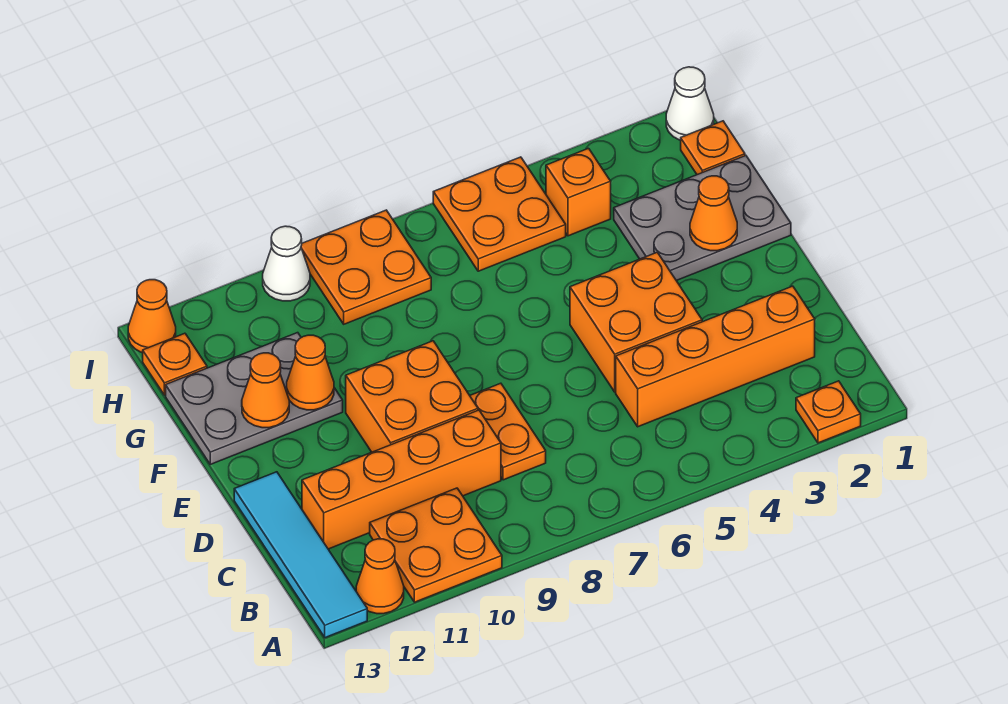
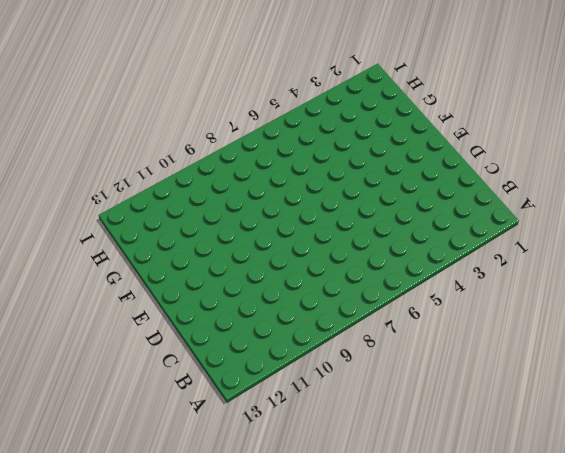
none -> orange 1x1 plate [796,381,861,443]
none -> orange 2x2 plate [370,488,502,602]
none -> orange 1x1 cone [356,539,404,614]

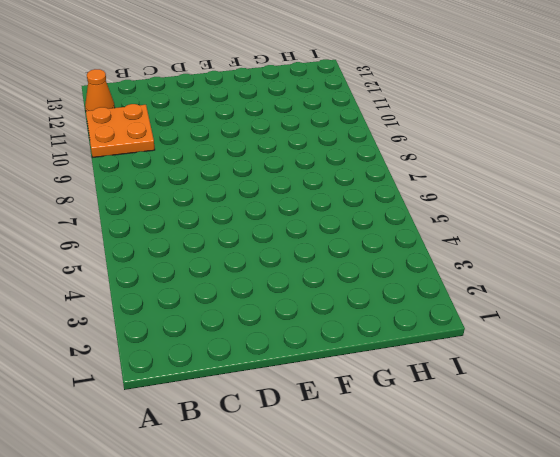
none -> orange 1x1 plate [796,381,861,443]
none -> cyan 1x4 tile [234,472,367,638]
none -> orange 1x4 brick [616,286,815,427]

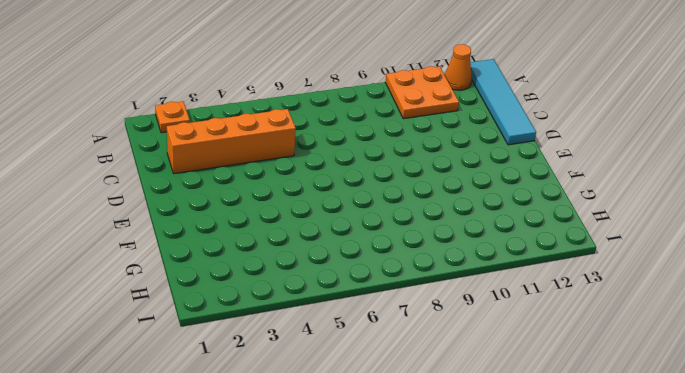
none -> orange 1x2 plate [470,383,546,480]
none -> orange 1x4 brick [302,410,501,549]
none -> orange 2x2 brick [570,252,702,392]

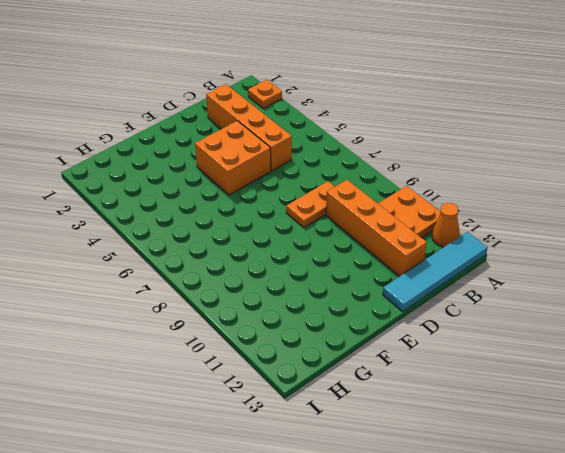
none -> orange 2x2 brick [346,341,478,452]
none -> grey 2x3 plate [614,156,791,281]
none -> grey 2x3 plate [166,333,343,464]

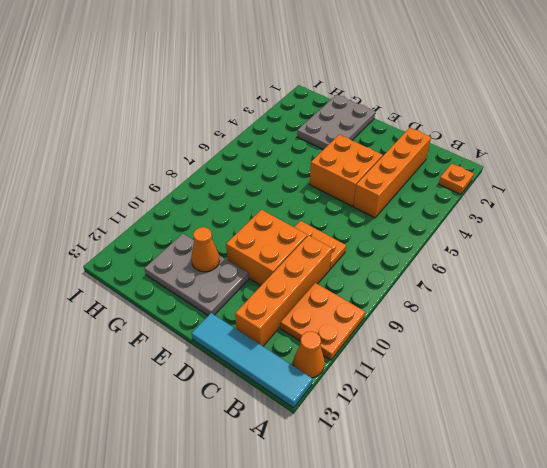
grey 2x3 plate [144,234,249,315] -> grey 2x3 plate turned to [166,333,343,464]
none -> orange 1x1 plate [681,121,745,175]
none -> orange 1x1 brick [546,148,611,236]
none -> orange 2x2 plate [433,157,566,271]

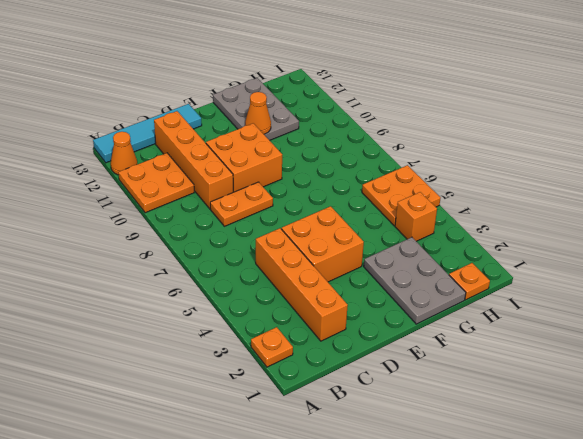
none -> orange 2x2 plate [301,210,431,324]
none -> orange 1x1 plate [143,333,207,395]
none -> white 1x1 cone [666,67,714,140]

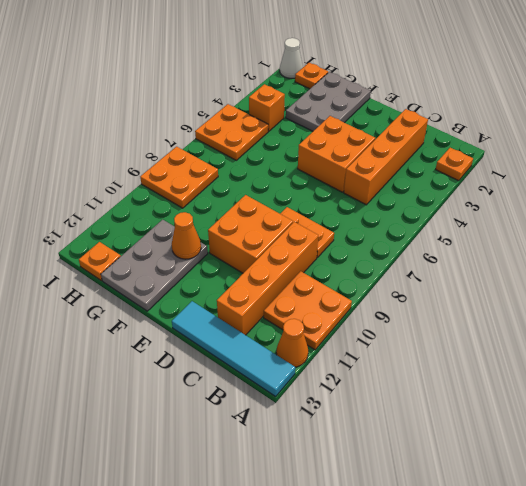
none -> white 1x1 cone [263,226,310,301]
none -> orange 1x1 cone [128,280,176,353]
none -> orange 1x1 cone [690,176,737,251]

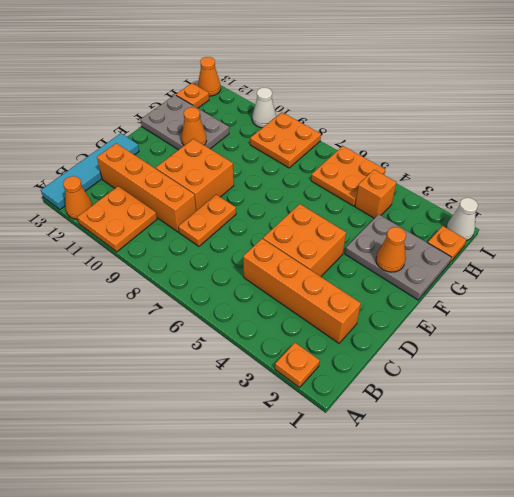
none -> orange 1x1 cone [242,353,289,428]

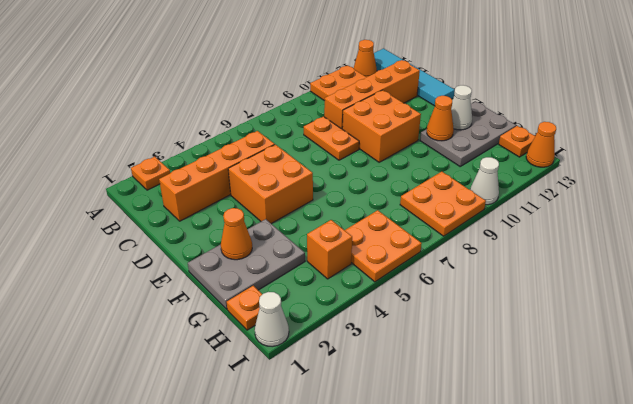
white 1x1 cone [451,85,472,130] -> orange 1x1 cone [242,353,289,428]

